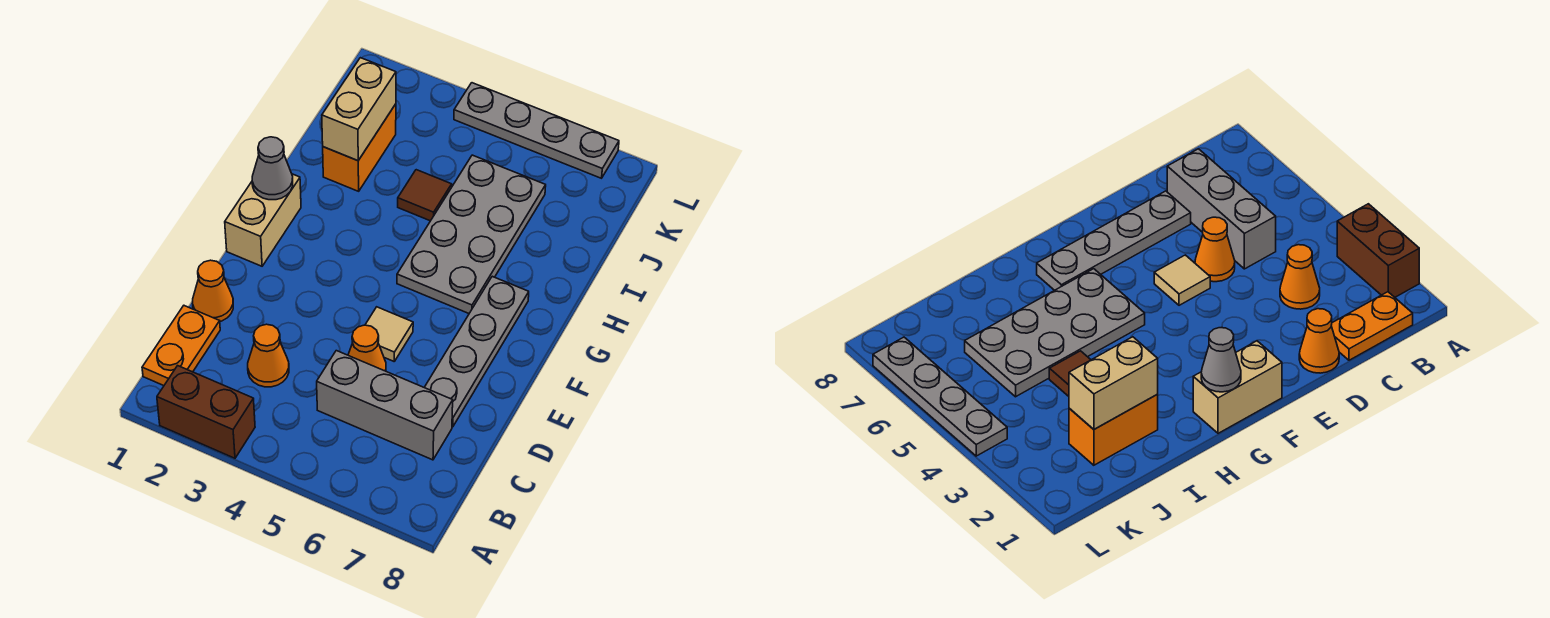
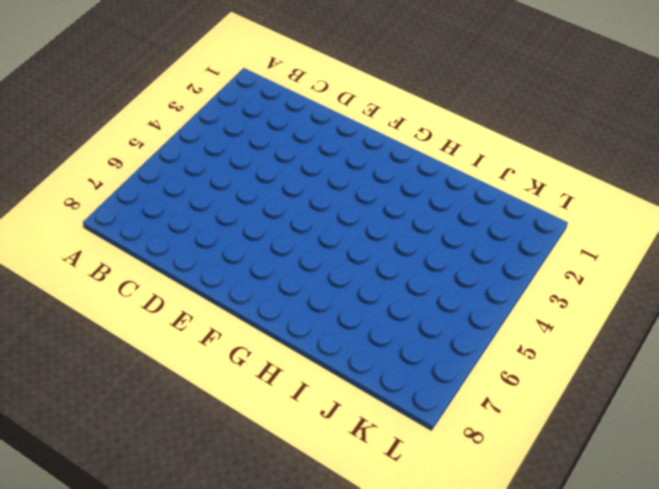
none -> brown 1x2 brick [157,366,255,458]
none -> orange 1x2 plate [142,306,220,386]
none -> orange 1x1 cone [248,324,289,387]

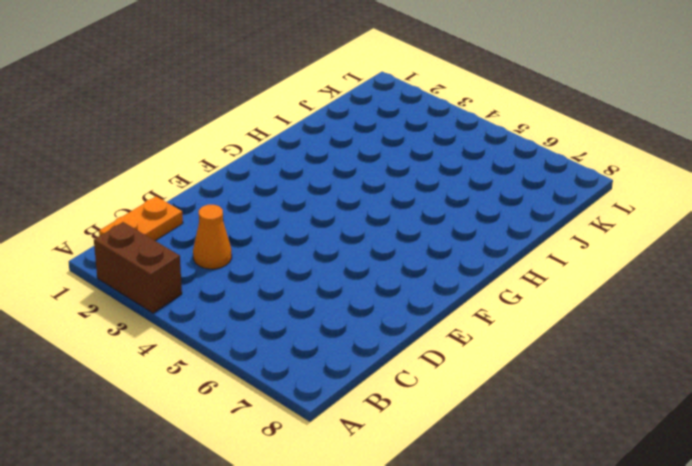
none -> grey 1x3 brick [317,351,453,460]
none -> orange 1x1 cone [193,260,233,321]
none -> orange 1x1 cone [348,325,386,371]

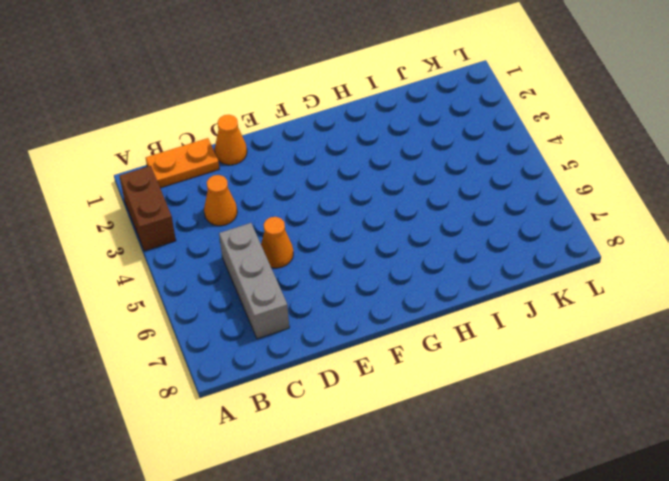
none -> grey 1x4 plate [424,276,529,427]
none -> tan 1x1 tile [365,307,413,361]
none -> tan 1x2 brick [225,174,301,266]

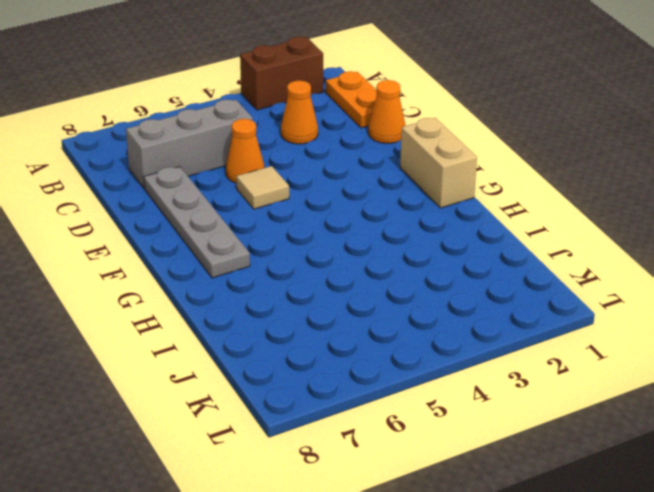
none -> grey 2x4 plate [397,155,546,313]
none -> orange 1x2 brick [323,104,396,191]
none -> brown 1x1 tile [398,170,452,221]

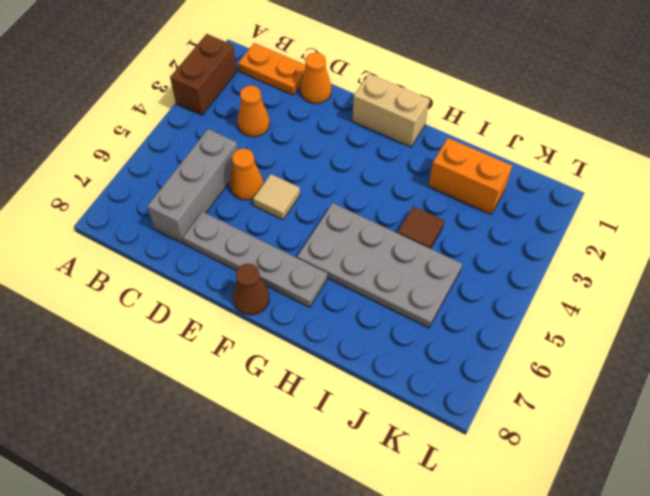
brown 1x1 cone [233,263,269,315] -> none
none -> grey 1x4 plate [454,83,619,178]
none -> grey 1x1 cone [252,137,293,200]
none -> tan 1x2 brick [322,58,396,161]

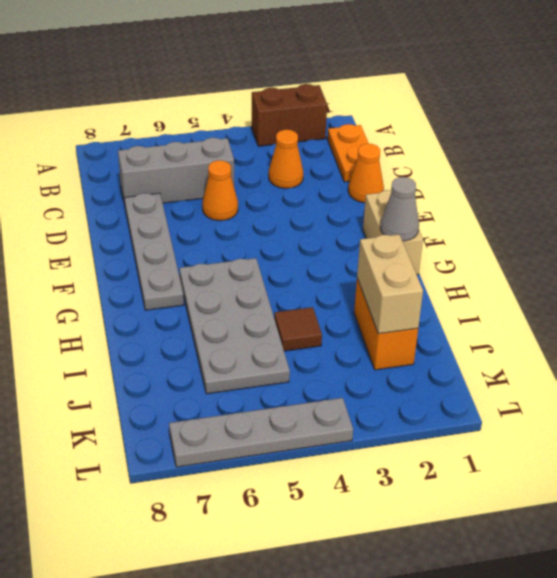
none -> tan 1x1 tile [365,307,413,361]

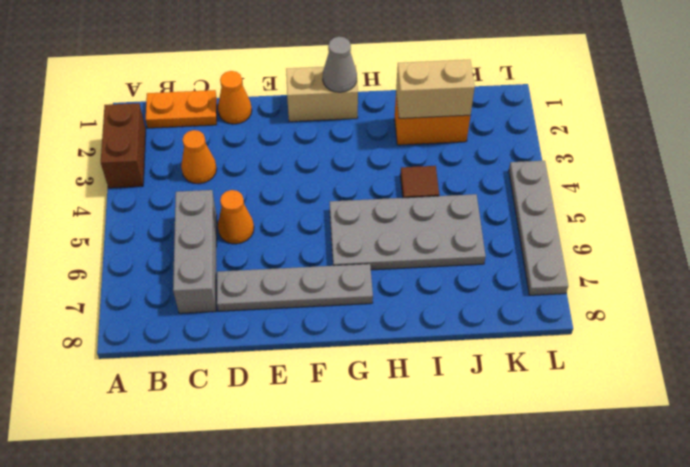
none -> tan 1x1 tile [365,307,413,361]

